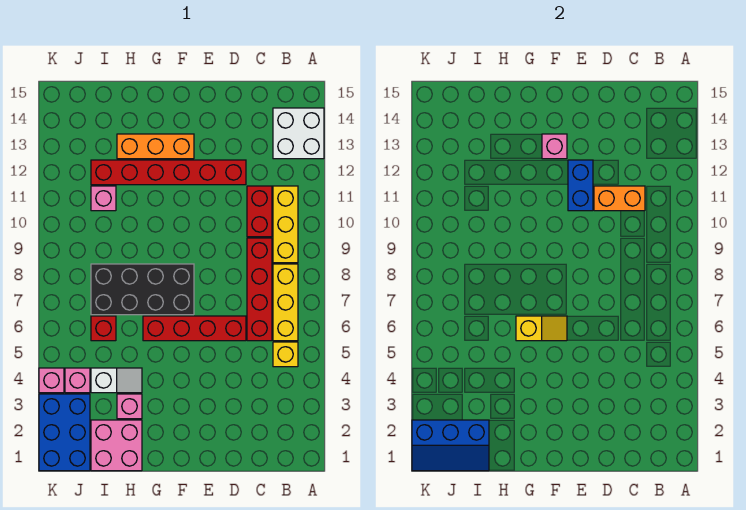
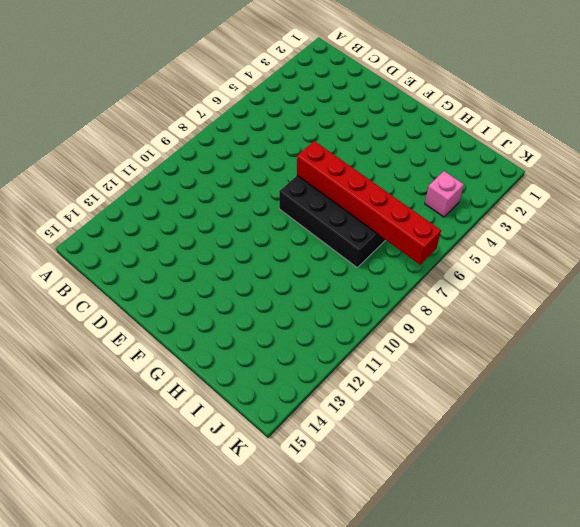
red 1x6 brick [297,141,441,265] -> red 1x6 brick moved to [91,160,246,185]
none -> white 2x2 brick [273,108,324,159]
none -> yellow 1x1 brick [273,342,298,367]
none -> yellow 1x3 brick [273,264,298,341]

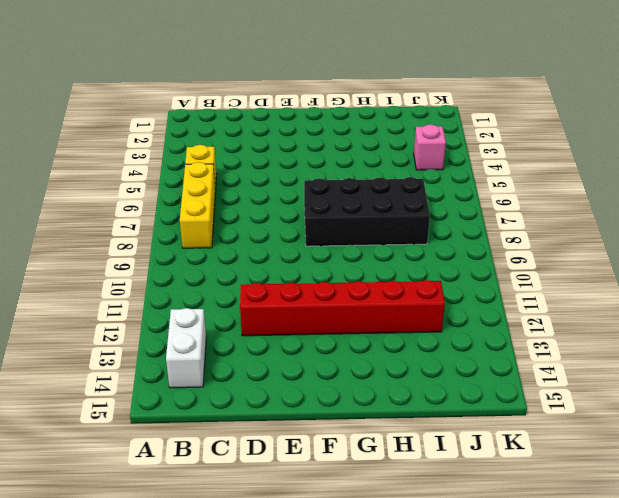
white 1x2 brick [166,308,206,388] -> white 2x2 brick [273,108,324,159]
none -> yellow 1x3 brick [273,186,298,263]
none -> red 1x4 brick [247,238,272,341]
none -> red 1x2 brick [247,186,272,237]

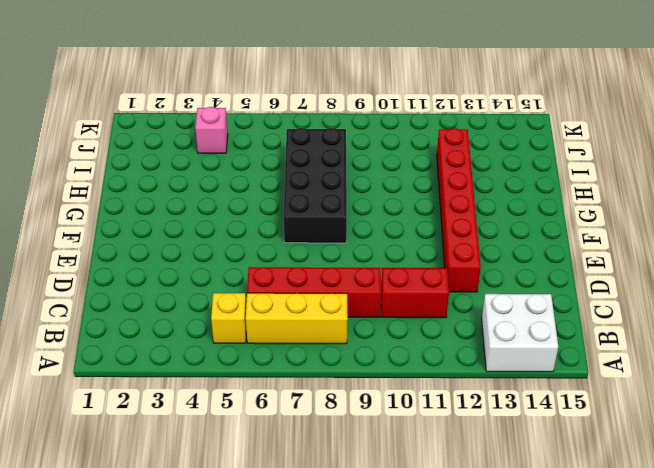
none -> yellow 1x3 brick [273,186,298,263]
none -> red 1x4 brick [143,316,246,341]
none -> orange 1x3 brick [117,134,194,159]

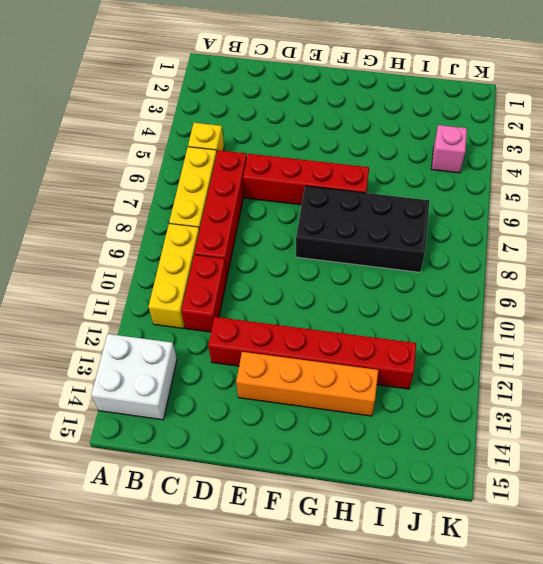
orange 1x4 brick [236,352,378,416] -> orange 1x3 brick [117,134,194,159]
none -> pink 2x2 brick [91,420,142,471]
none -> pink 1x1 brick [117,394,142,419]
none -> white 1x2 slope [91,368,142,393]

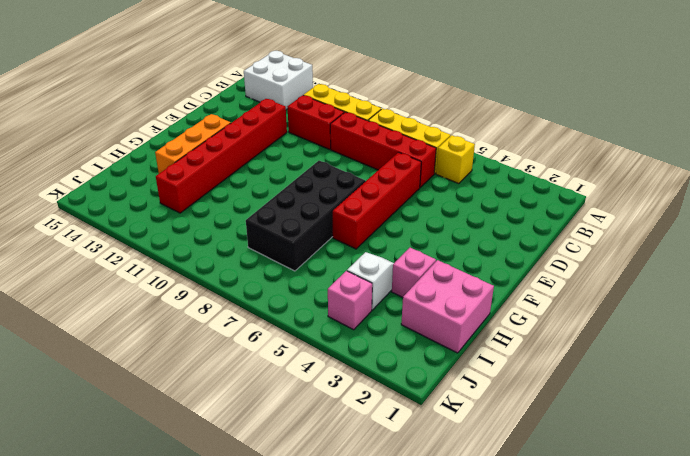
none -> red 1x1 brick [91,316,116,341]
none -> pink 1x1 brick [91,186,116,211]
none -> blue 2x3 brick [39,394,90,471]

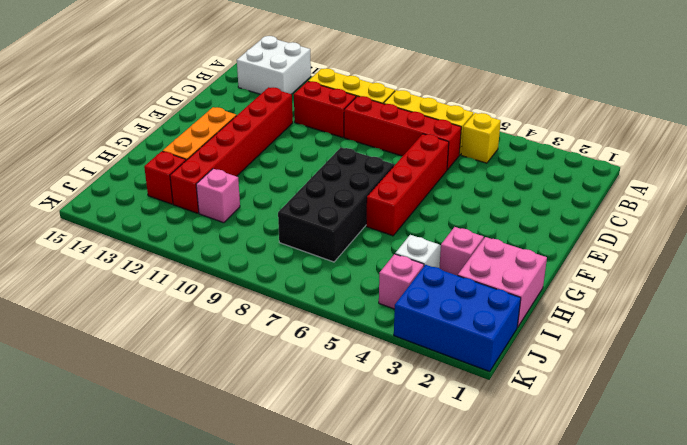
red 1x1 brick [144,151,186,204] -> red 1x1 brick moved to [91,316,116,341]
none -> pink 1x1 brick [39,368,64,393]
none -> orange 1x2 brick [594,186,645,211]
none -> blue 1x2 brick [568,160,593,211]

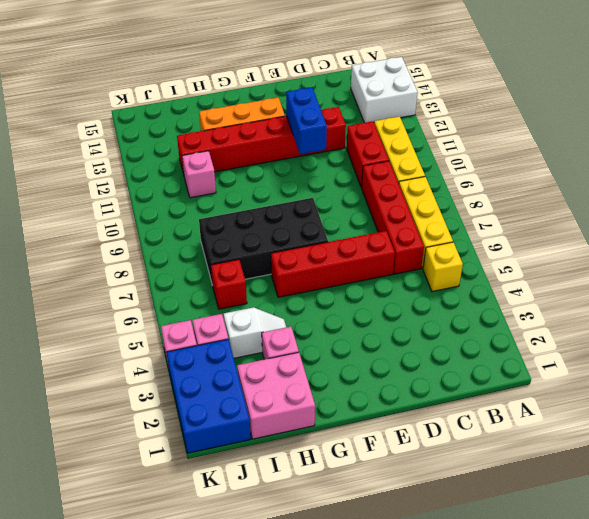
none -> orange 1x2 brick [594,186,645,211]
none -> yellow 1x2 slope [516,316,567,341]
none -> pink 1x1 brick [542,134,567,159]

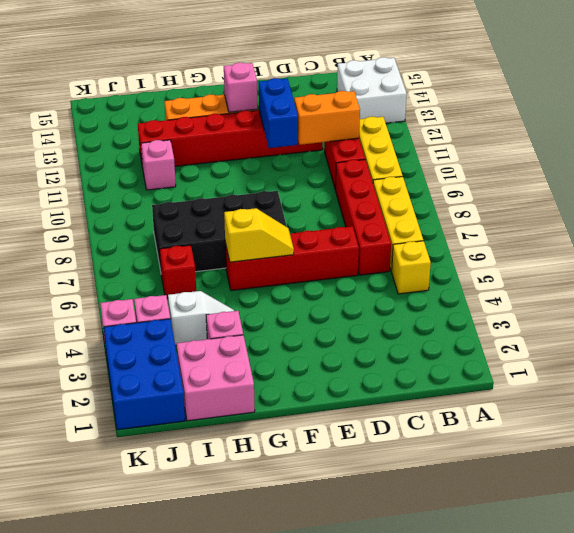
none -> blue 2x3 slope [412,420,489,471]

